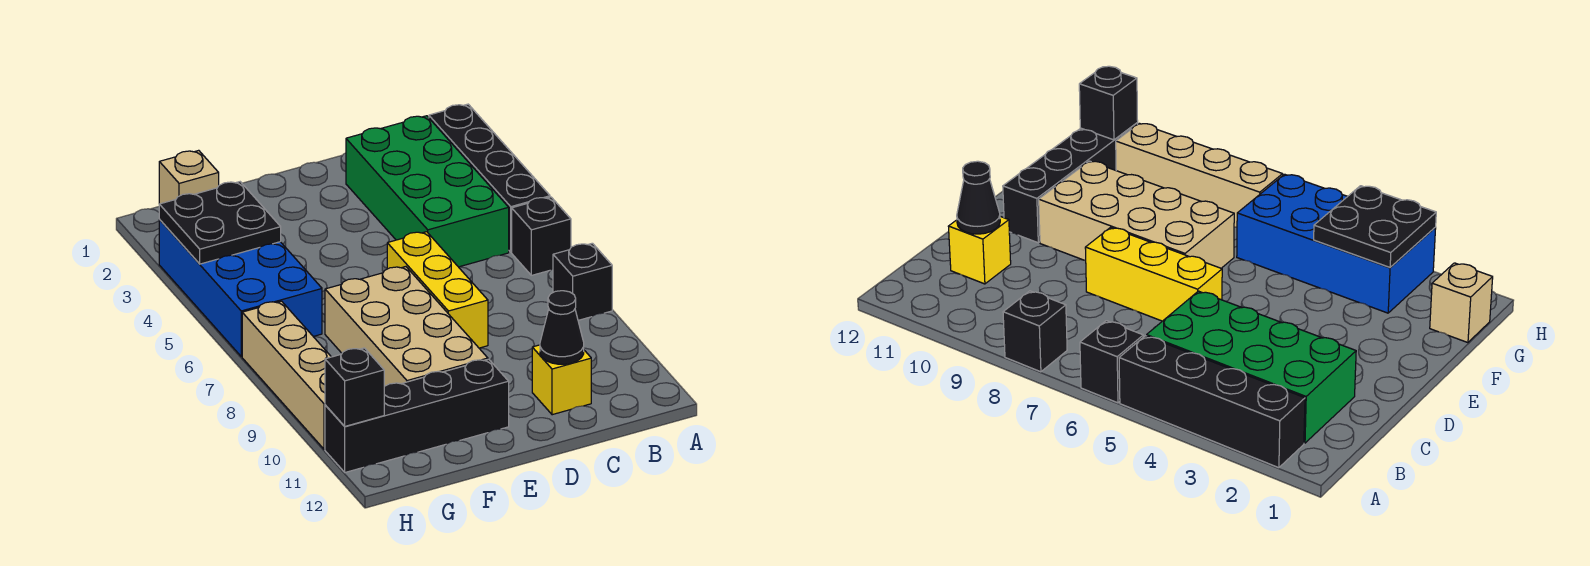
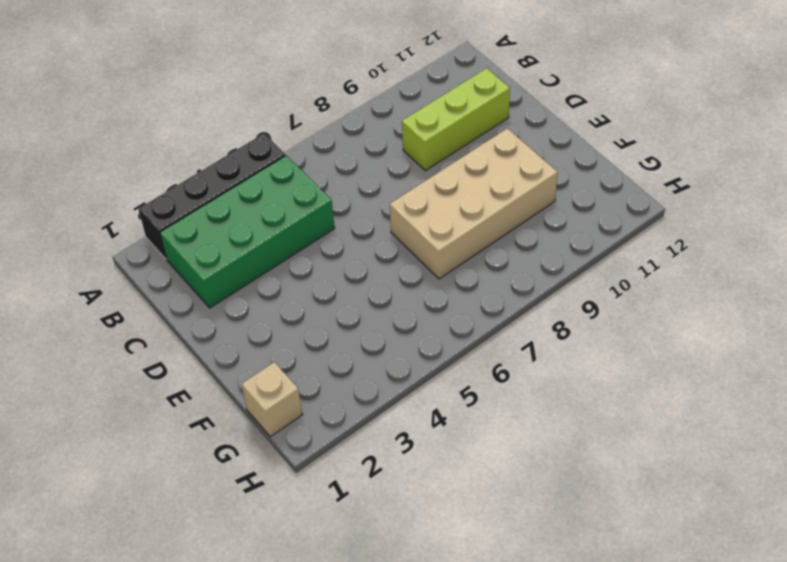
lime 1x3 brick [402,68,510,171] -> yellow 1x1 brick [532,345,591,415]
none -> black 1x1 brick [512,197,571,275]
none -> black 1x1 brick [553,243,612,320]
none -> yellow 1x3 brick [387,232,488,348]

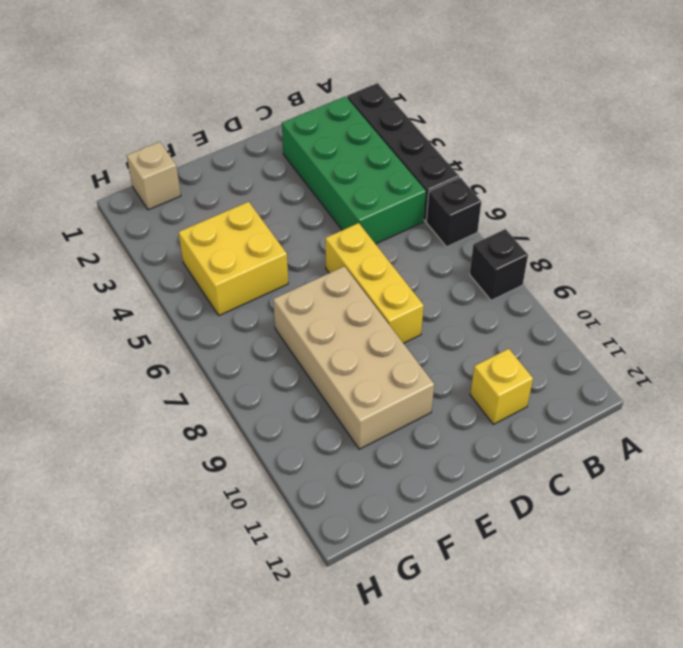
yellow 2x2 brick [179,202,288,315] -> blue 2x4 brick [159,220,322,357]
none -> black 1x4 brick [325,359,509,472]
none -> tan 1x4 brick [242,301,331,449]
none -> black 1x1 cone [540,291,584,364]

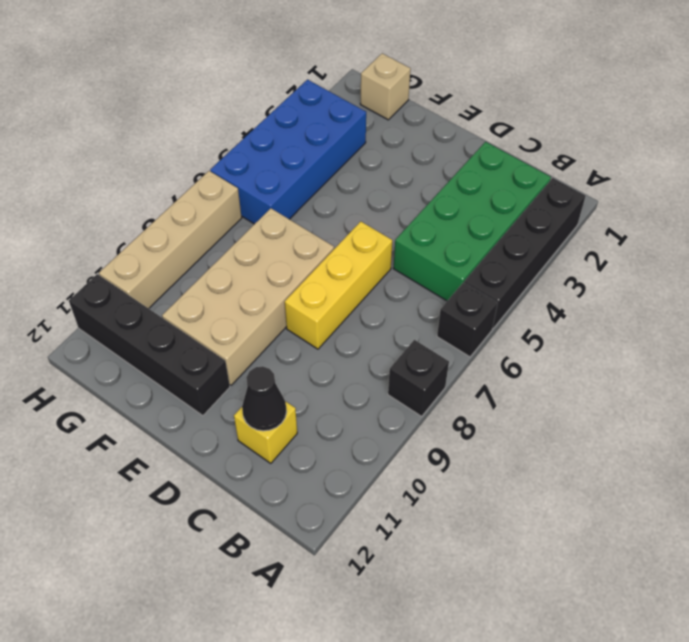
none -> black 2x2 plate [159,182,281,264]
none -> black 1x1 brick [325,348,384,426]

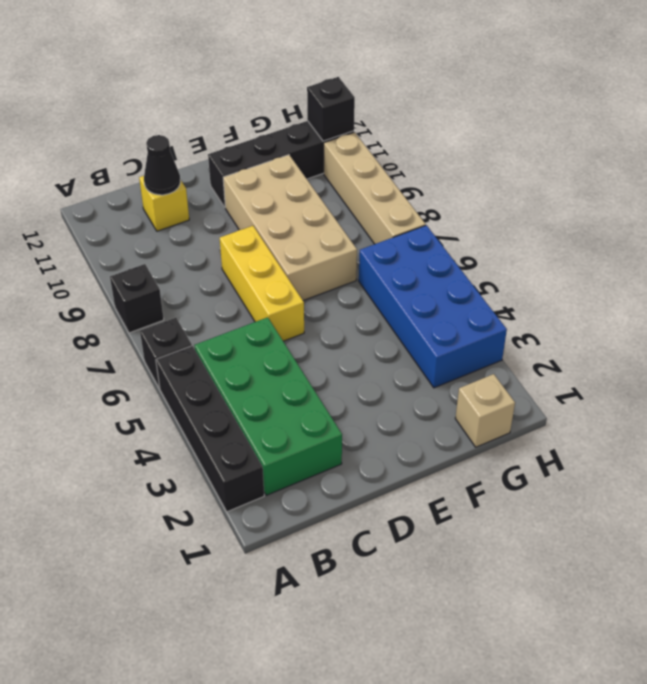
none -> black 2x2 plate [159,182,281,264]

